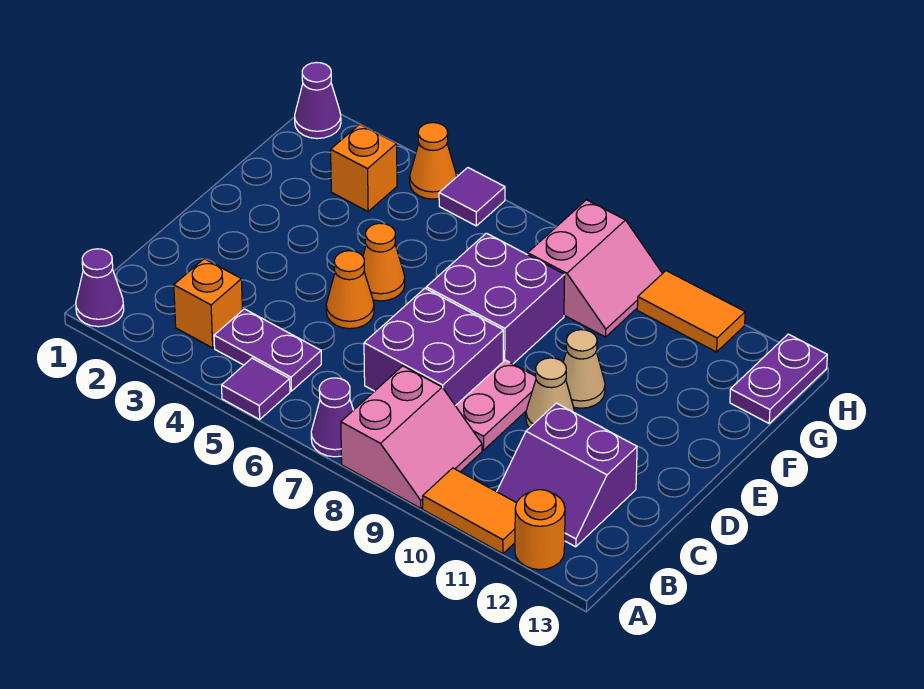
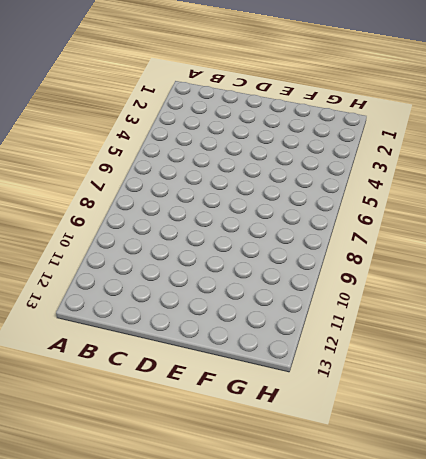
none -> purple 1x1 cone [76,249,124,327]
none -> purple 1x1 tile [222,358,290,419]
none -> purple 1x1 cone [311,378,353,457]

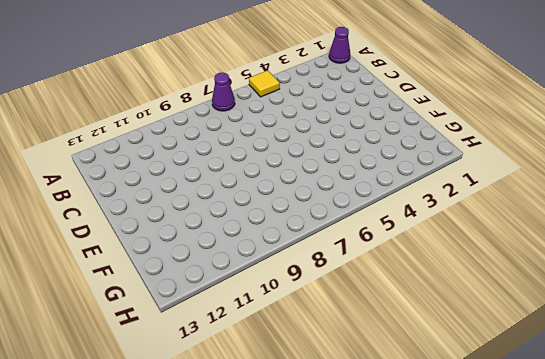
yellow 1x1 tile [249,70,280,97] -> purple 1x1 tile [222,358,290,419]
none -> pink 2x2 slope [341,366,482,508]
none -> orange 1x2 tile [423,468,516,554]
none -> orange 1x1 round brick [515,490,565,570]

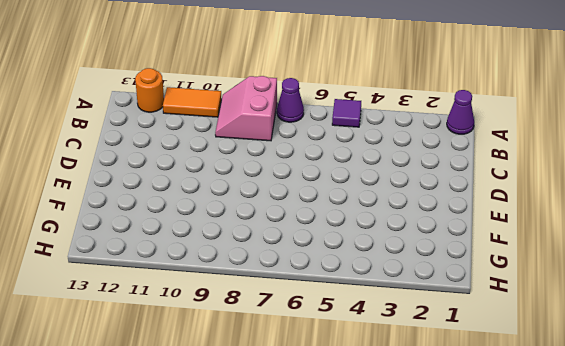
none -> orange 1x1 brick [174,259,242,348]
none -> purple 1x2 plate [214,309,321,391]
none -> purple 2x2 slope [497,403,637,547]

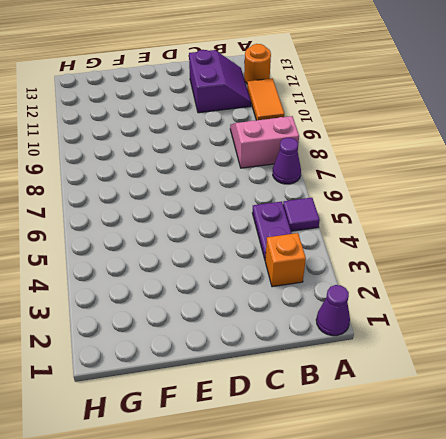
none -> purple 2x2 brick [364,288,503,406]
none -> pink 1x2 plate [456,360,536,450]
none -> orange 1x1 cone [326,251,374,329]

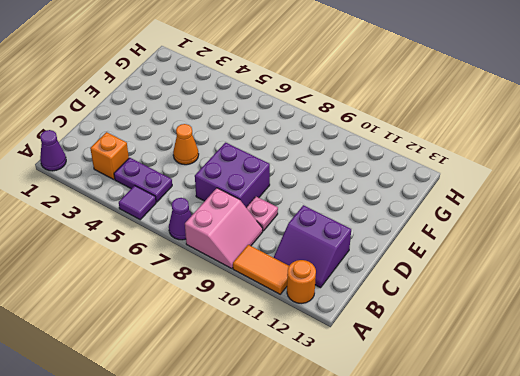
pink 1x1 plate [246,197,278,231] -> pink 1x2 plate [456,360,536,450]
none -> tan 1x1 cone [526,358,575,428]
none -> orange 1x1 cone [363,223,405,301]
none -> purple 2x2 brick [426,233,565,364]

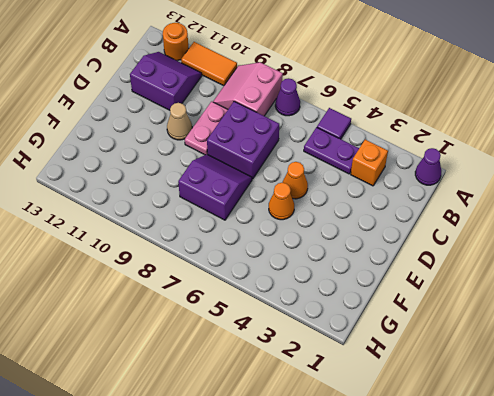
purple 2x2 slope [178,154,252,220] -> purple 2x2 brick [426,233,565,364]
none -> tan 1x1 cone [563,330,605,408]
none -> orange 1x1 brick [331,124,397,211]
none -> pink 2x2 slope [528,200,662,337]

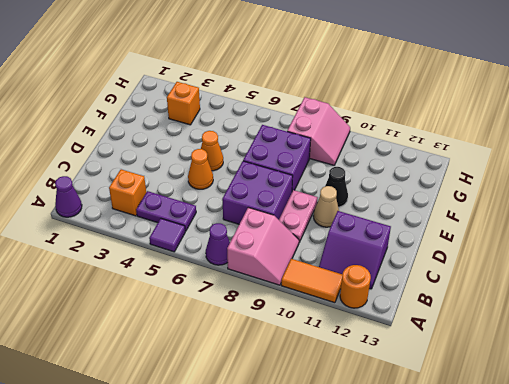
black 1x1 cone [325,167,348,207] -> tan 1x1 cone [563,330,605,408]
none -> purple 1x2 plate [730,334,827,423]
none -> purple 1x1 cone [295,62,341,139]
none -> orange 1x1 cone [410,123,456,199]

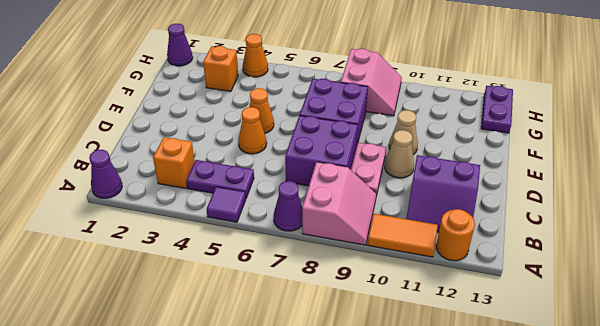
none -> purple 1x1 tile [439,168,505,226]
none -> orange 1x2 tile [637,271,745,352]

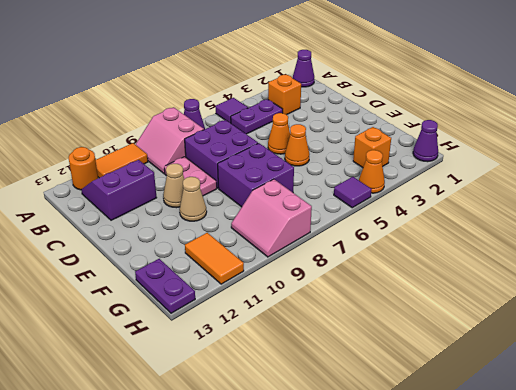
orange 1x2 tile [185,233,244,284] -> orange 1x2 tile turned to [637,271,745,352]

